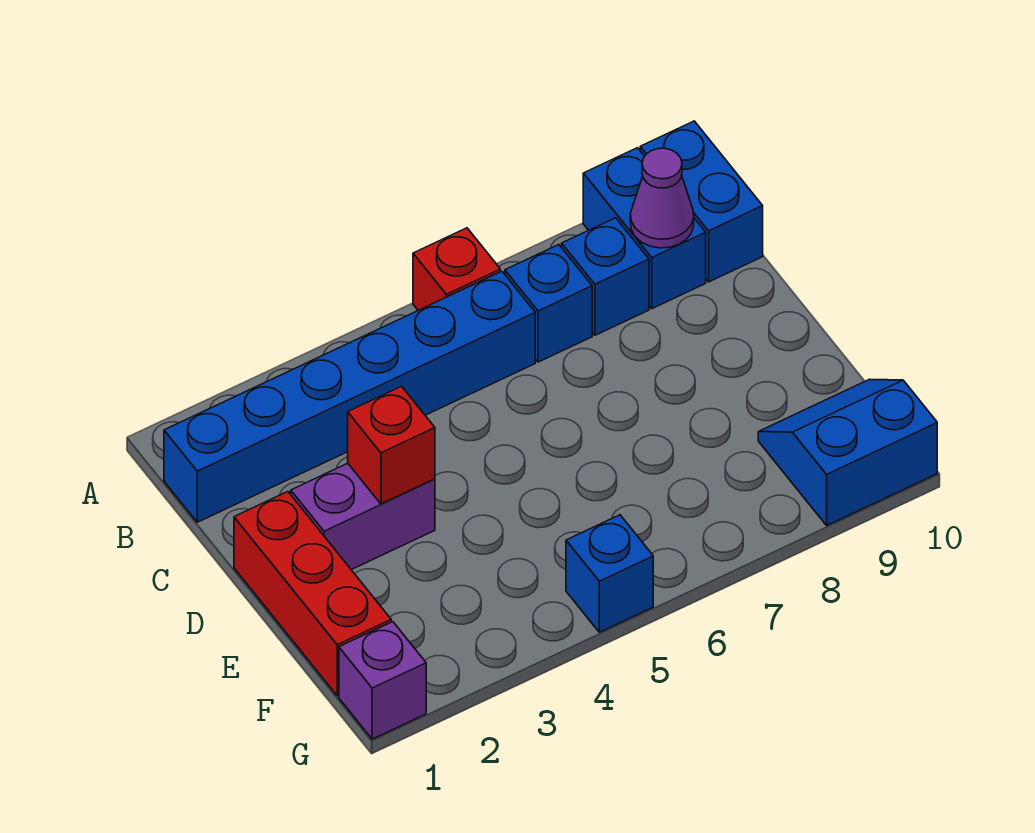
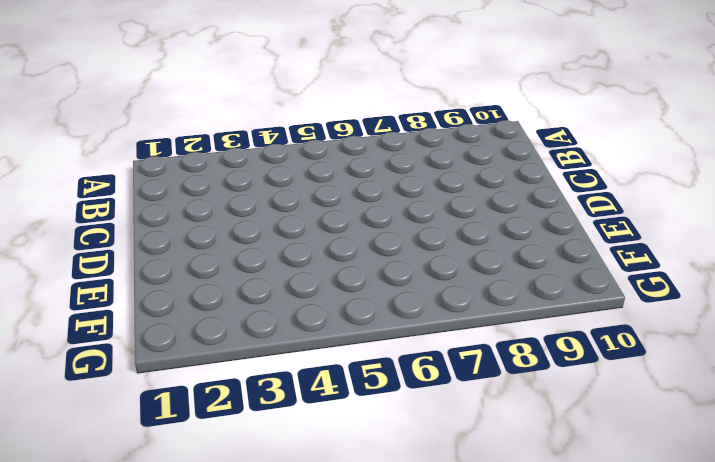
none -> red 1x1 brick [413,228,500,310]
none -> blue 1x2 brick [583,148,706,309]
none -> blue 1x2 brick [640,121,763,282]

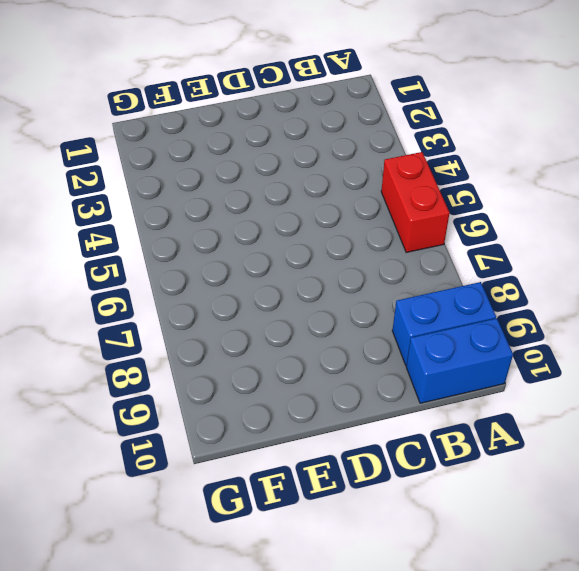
red 1x2 brick [381,152,450,253] -> red 1x1 brick [413,228,500,310]
none -> blue 1x6 brick [164,271,535,522]
none -> blue 1x1 brick [505,245,592,362]
none -> blue 1x1 brick [562,218,649,335]

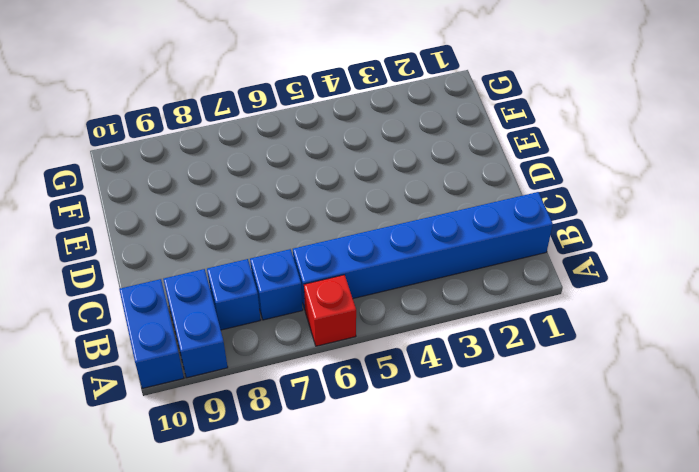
none -> red 1x3 brick [234,492,391,696]
none -> purple 1x2 brick [291,463,435,570]
none -> blue 2x2 slope [758,379,937,525]

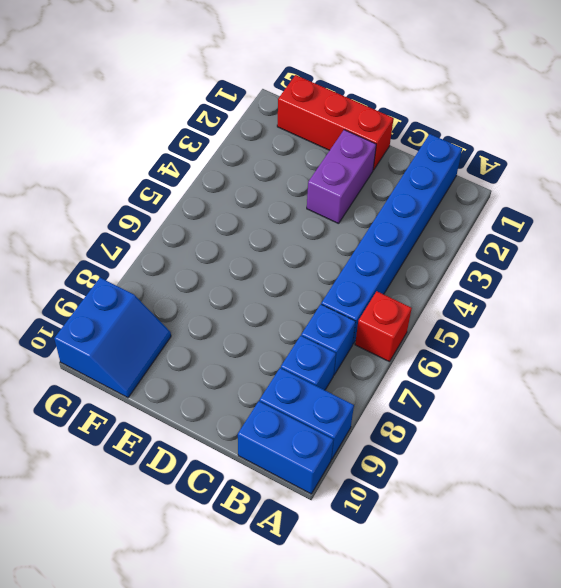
none -> purple 1x1 brick [339,622,426,739]
none -> blue 1x1 brick [566,515,653,632]
none -> purple 1x1 cone [630,148,694,248]

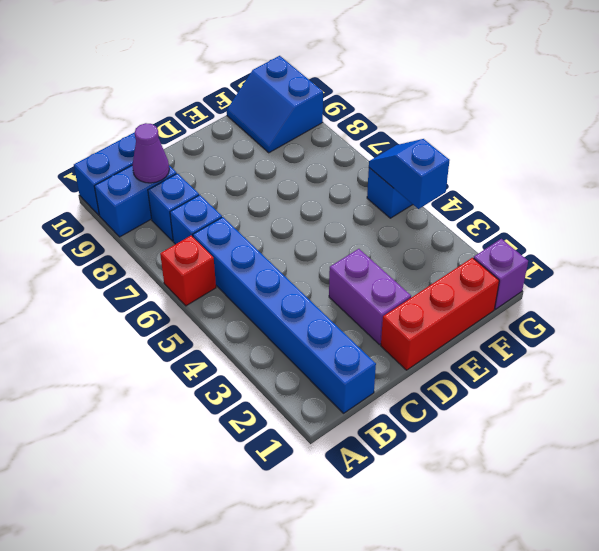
blue 1x2 slope [369,139,450,209] -> none
none -> red 1x1 brick [348,386,435,504]

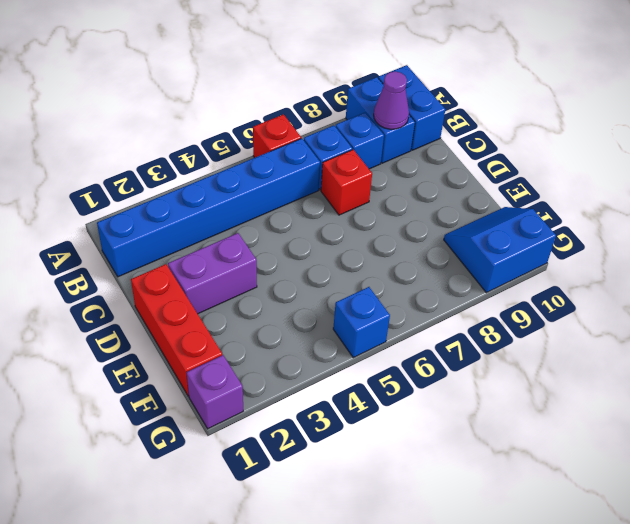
red 1x1 brick [321,150,372,215] -> red 1x1 brick moved to [348,386,435,504]

